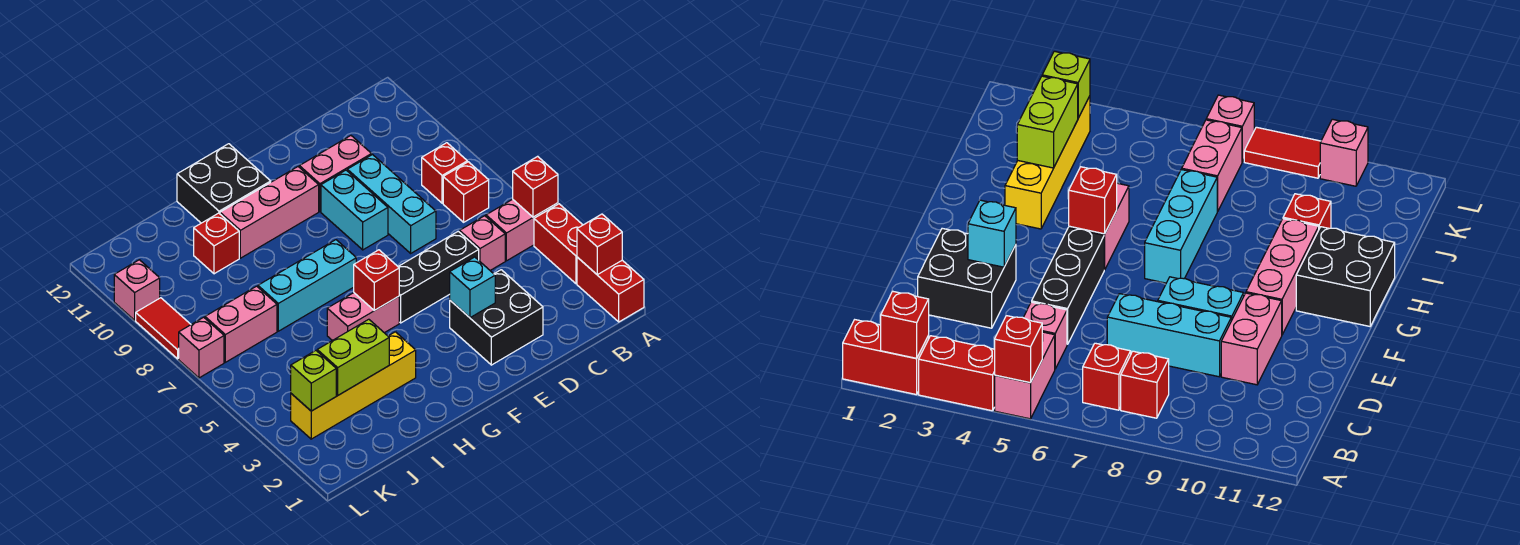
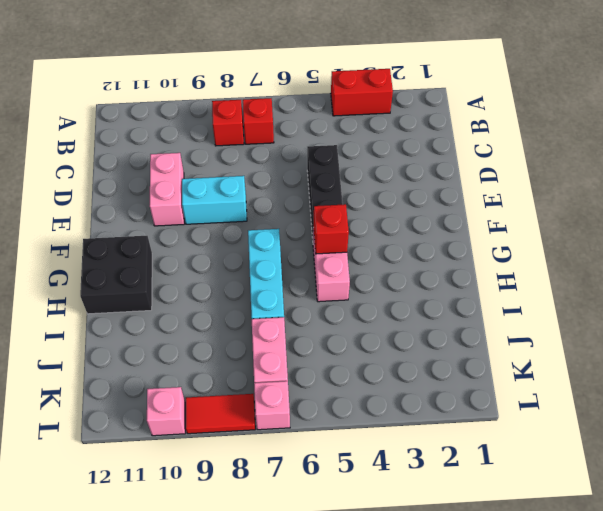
none -> red 1x2 brick [577,257,644,322]
none -> pink 1x2 brick [486,199,558,261]
none -> pink 1x1 brick [460,216,505,270]

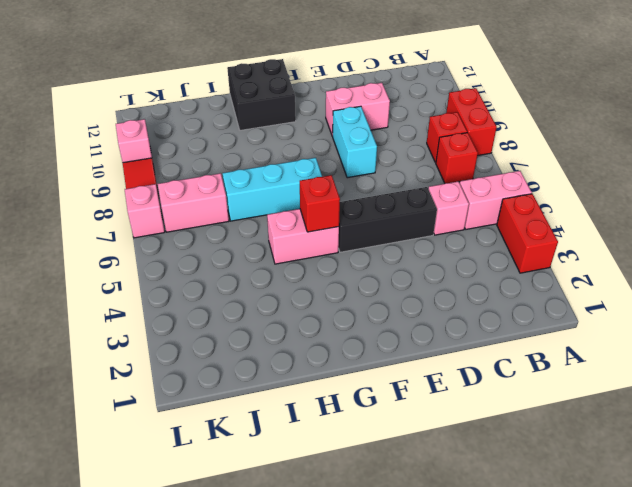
red 1x2 brick [446,88,497,155] -> red 1x2 brick moved to [577,257,644,322]
none -> black 2x2 brick [450,270,543,365]
none -> cyan 1x3 brick [347,155,436,253]
none -> pink 1x3 brick [220,167,319,258]

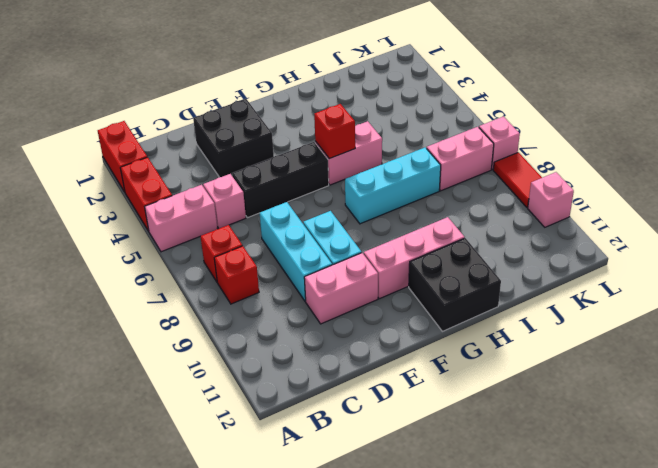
none -> yellow 1x4 brick [291,332,416,439]
none -> red 1x1 brick [194,213,239,274]
none -> red 1x1 brick [577,214,622,275]

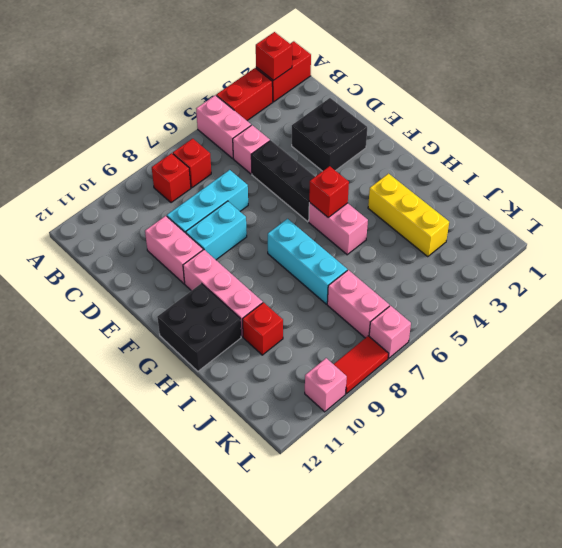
yellow 1x3 brick [368,174,449,257] -> yellow 1x4 brick [291,332,416,439]
none -> red 1x1 brick [513,156,558,217]
none -> cyan 1x1 brick [450,257,495,318]
none -> lime 1x2 brick [317,319,389,395]

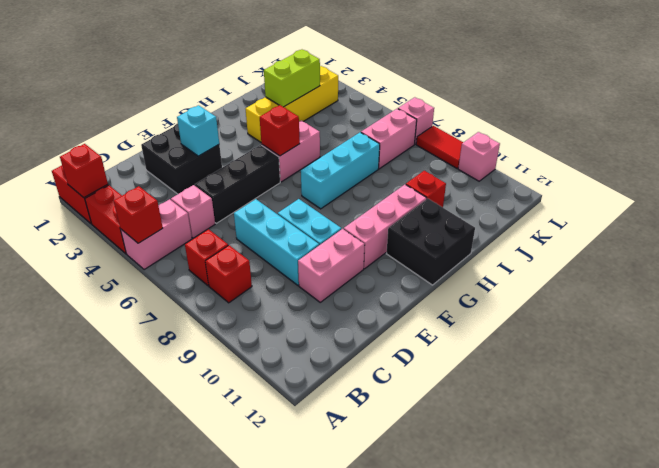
none -> lime 1x1 brick [291,351,336,411]

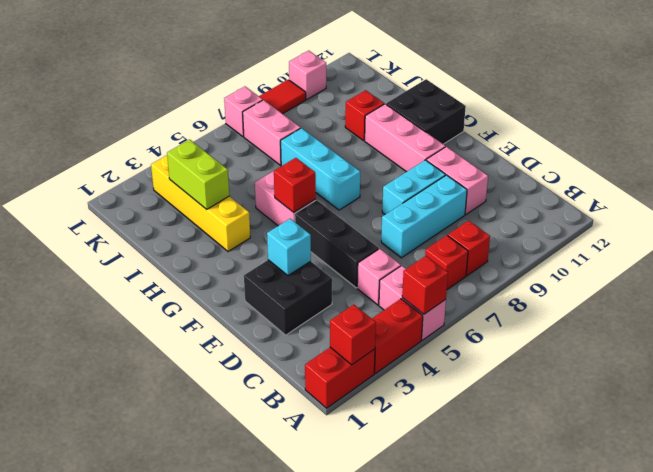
none -> lime 1x1 brick [291,351,336,411]

